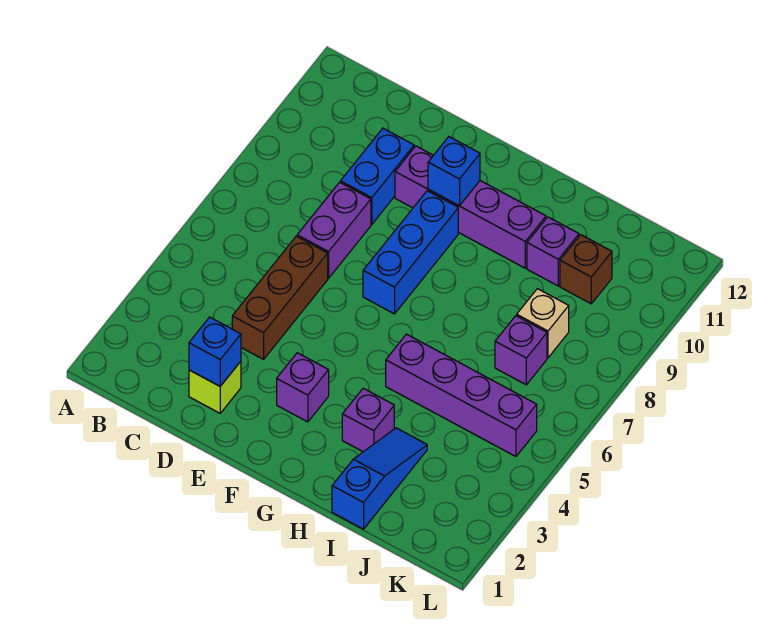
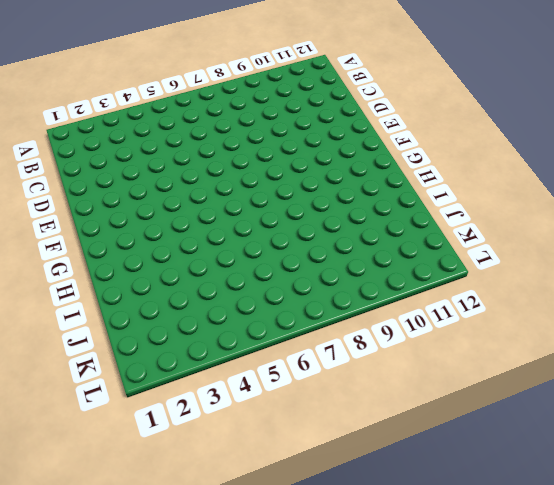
none -> lime 1x1 brick [189,361,241,413]
none -> brown 1x3 brick [232,236,328,359]
none -> purple 1x2 brick [297,182,371,278]

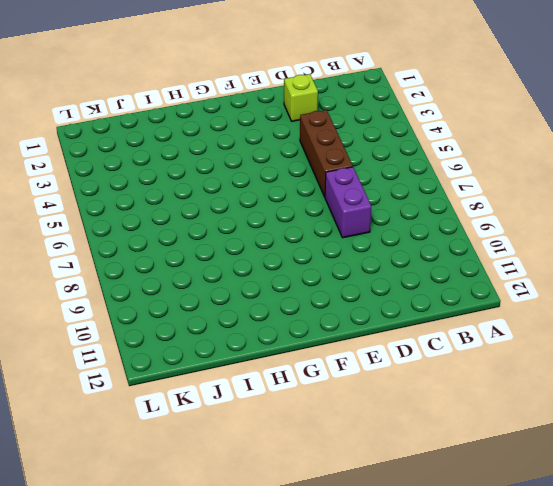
none -> blue 1x2 brick [341,128,414,224]
none -> purple 1x4 brick [395,146,546,268]
none -> purple 1x1 brick [277,353,329,422]

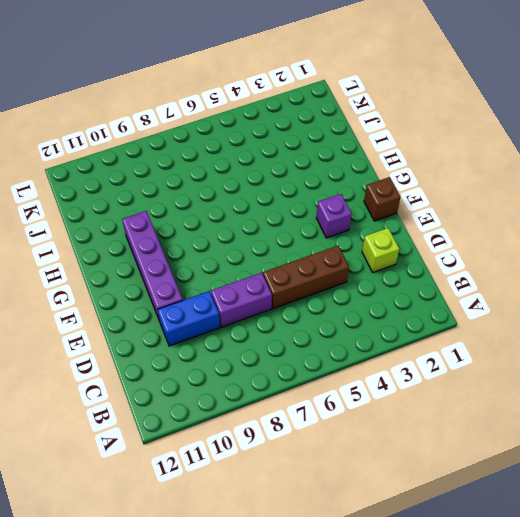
brown 1x1 brick [364,177,400,221] -> brown 1x1 brick moved to [560,235,612,304]
none -> blue 1x3 brick [363,191,458,314]
none -> purple 1x1 brick [342,388,394,452]
none -> purple 1x4 brick [386,334,537,456]

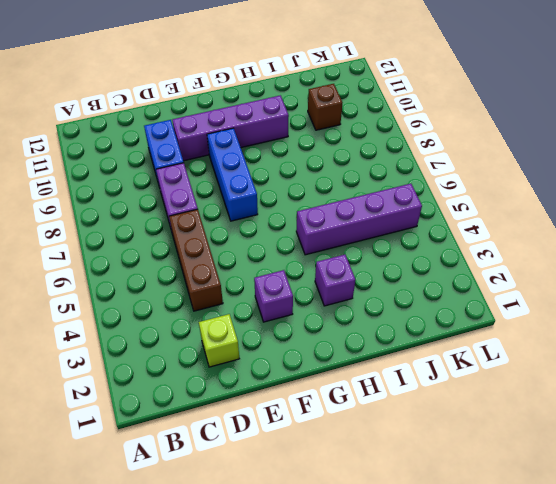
none -> blue 1x3 slope [332,428,427,529]
none -> purple 1x1 brick [527,217,579,286]
none -> purple 1x1 brick [495,316,547,385]

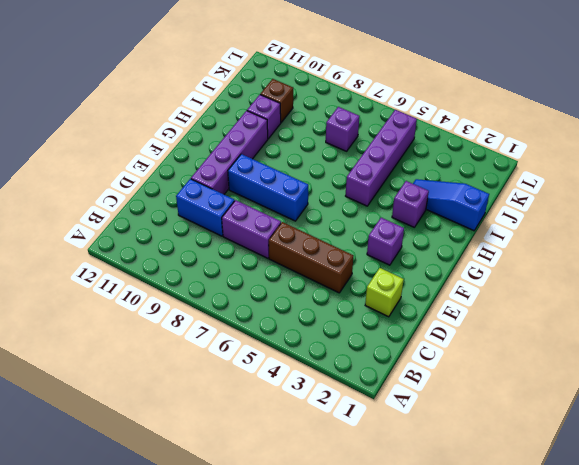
none -> tan 1x1 brick [517,289,569,358]
none -> blue 1x1 brick [189,317,241,386]
none -> blue 1x1 brick [428,137,480,206]

